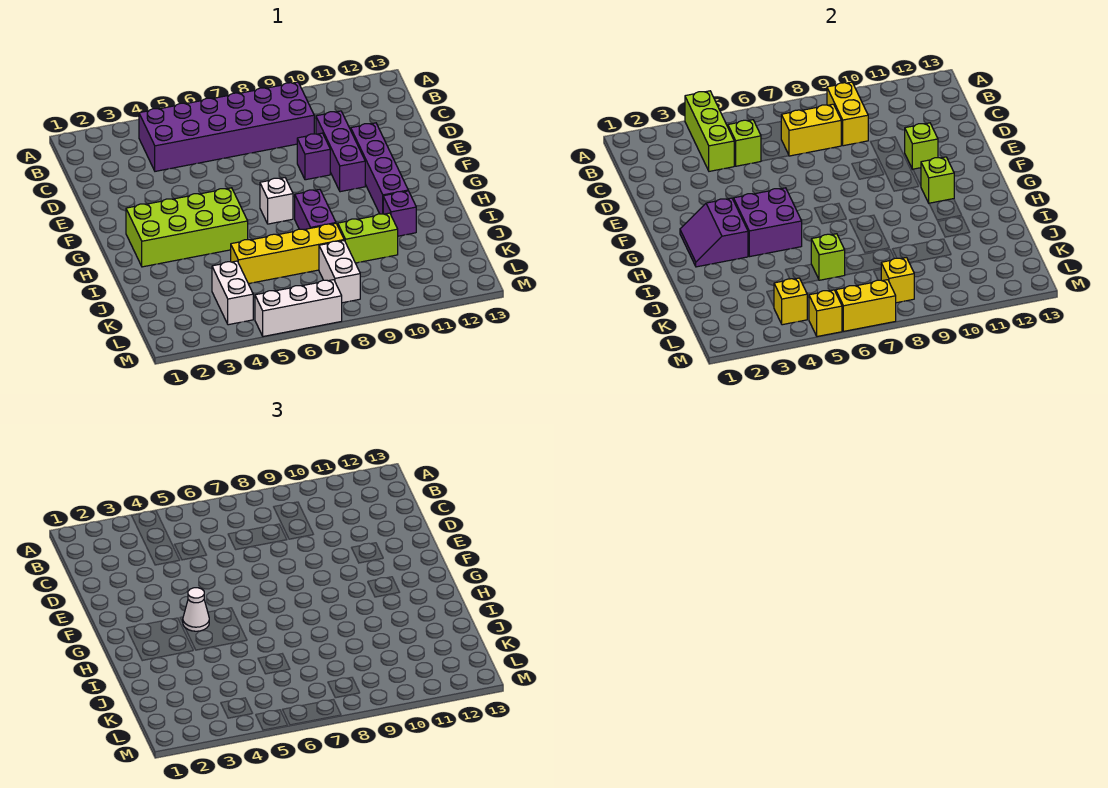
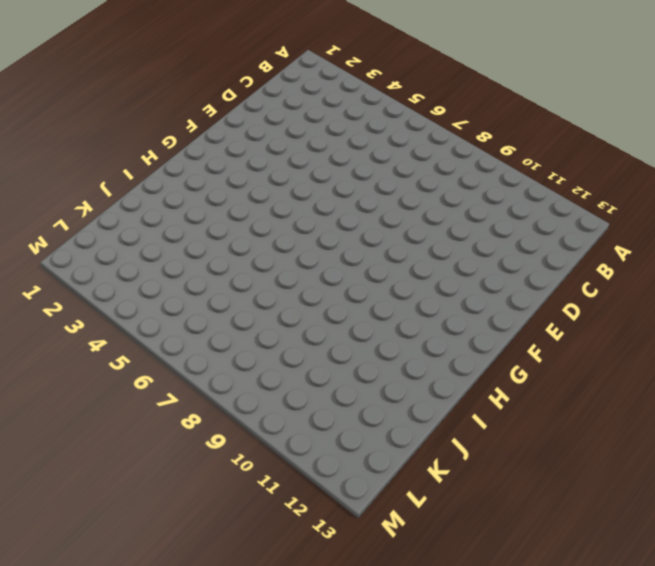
none -> purple 2x6 brick [139,82,314,171]
none -> purple 1x3 brick [316,111,365,192]
none -> purple 1x1 brick [297,133,330,180]

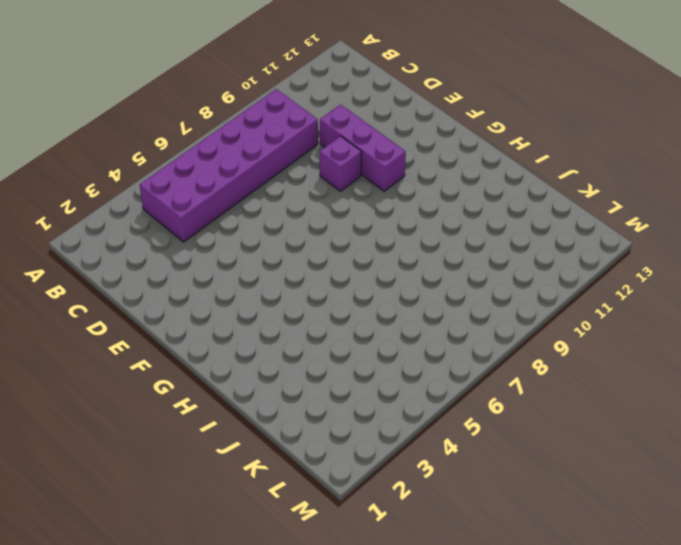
none -> purple 1x4 brick [351,123,408,214]
none -> lime 2x4 brick [126,188,248,267]
none -> white 1x1 brick [260,178,293,224]

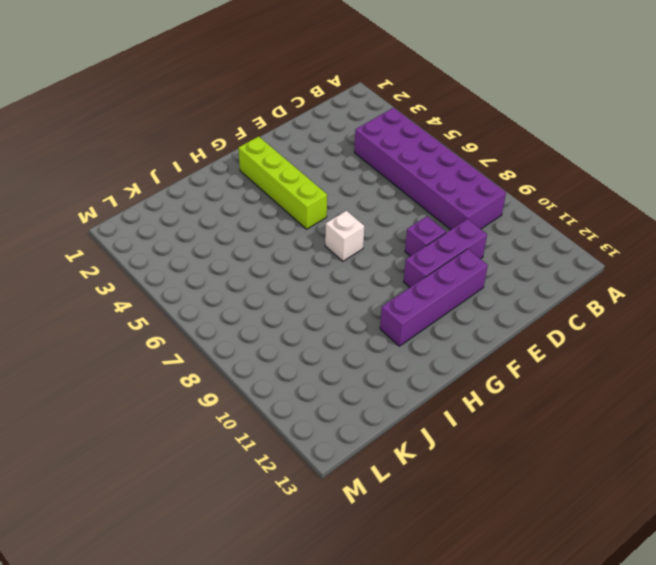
lime 1x4 brick [238,136,327,229] -> lime 2x4 brick [126,188,248,267]
none -> purple 1x2 brick [295,189,336,230]
none -> purple 1x1 brick [383,191,416,236]
none -> yellow 1x4 brick [231,224,344,284]

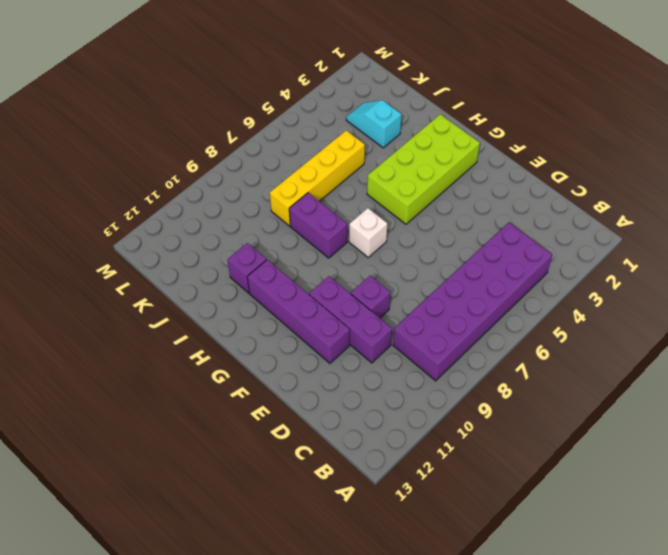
cyan 1x2 slope [346,100,402,148] -> none
none -> lime 1x2 brick [338,213,398,263]
none -> white 1x2 brick [212,261,253,325]
none -> white 1x2 brick [319,241,360,303]

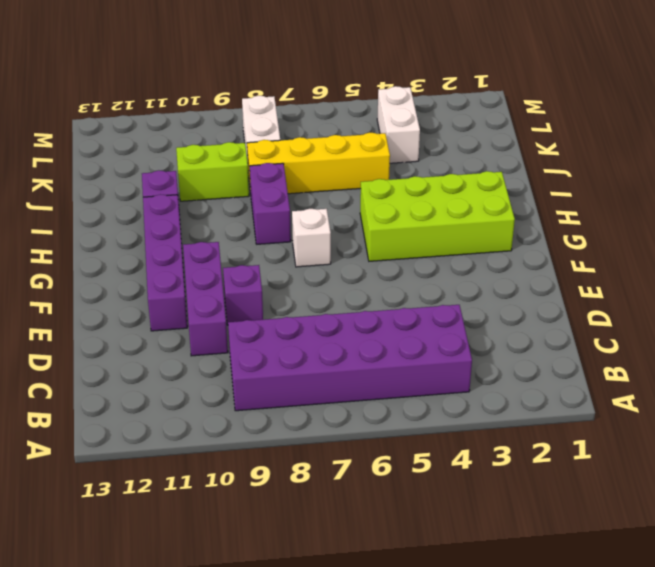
none -> white 1x3 brick [255,280,342,336]
none -> lime 1x3 brick [685,91,734,171]
none -> yellow 1x2 brick [827,82,868,146]

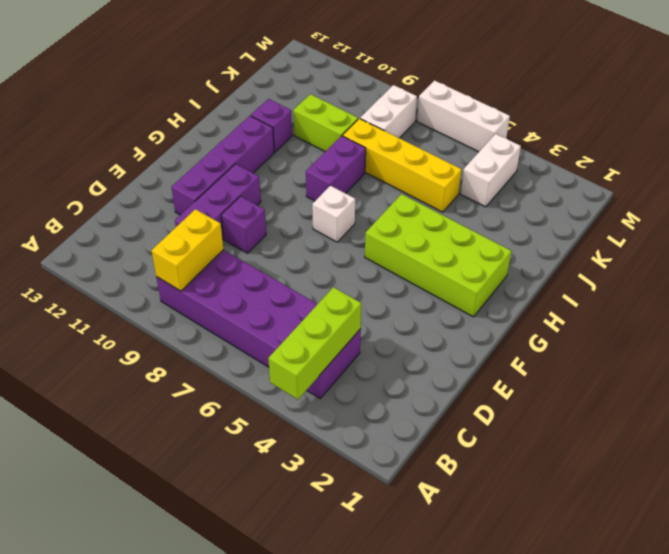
none -> lime 1x1 brick [728,120,761,166]
none -> yellow 1x2 brick [781,104,841,156]
none -> lime 1x1 brick [905,123,938,169]

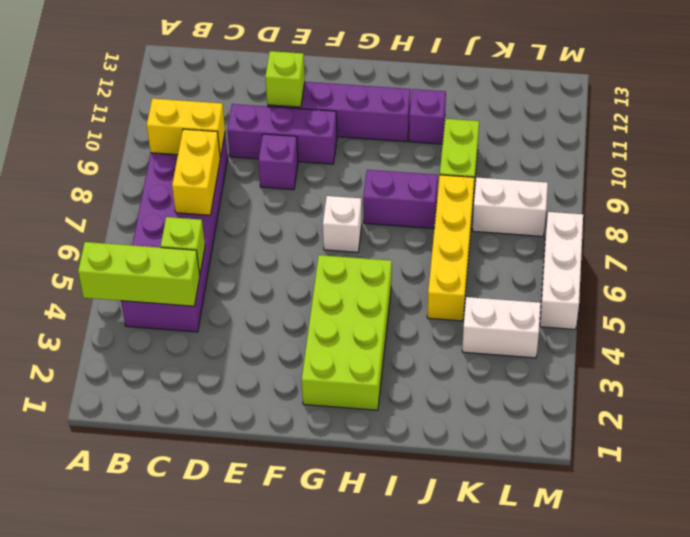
none -> purple 2x2 slope [680,198,748,267]
none -> purple 2x2 brick [734,188,802,257]
none -> lime 1x1 brick [921,157,954,203]

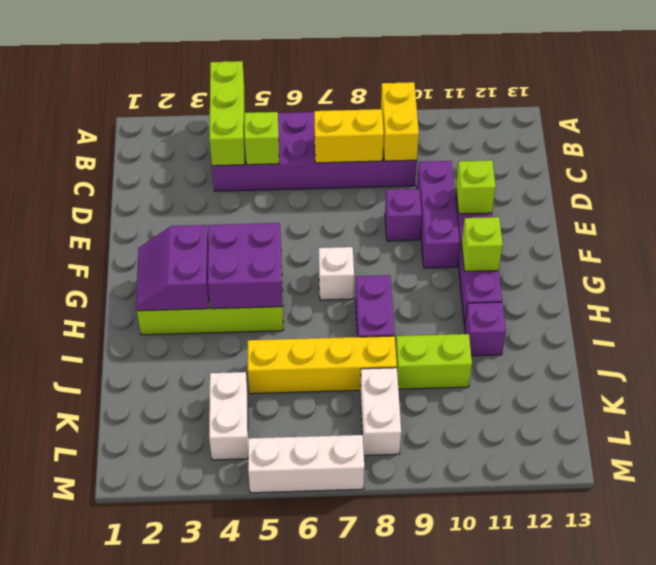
none -> lime 1x1 brick [811,234,845,280]
none -> yellow 1x1 brick [774,278,807,325]
none -> yellow 1x1 brick [881,257,914,303]

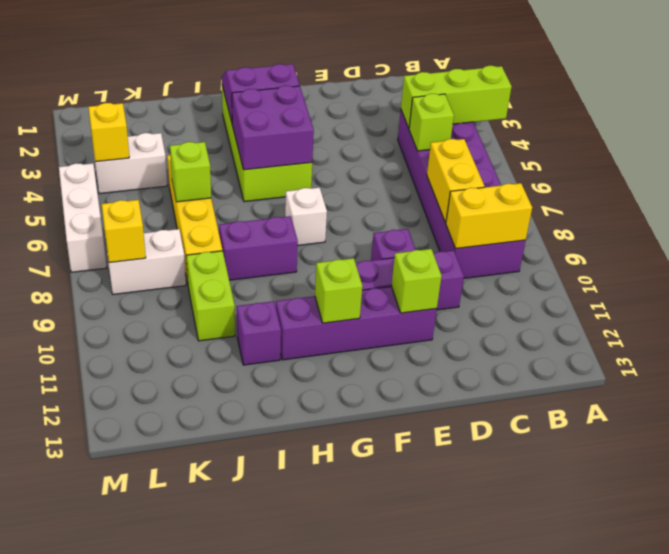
none -> yellow 1x1 brick [809,290,842,336]
none -> yellow 1x2 brick [836,280,896,331]
none -> white 1x1 cone [183,588,209,631]

